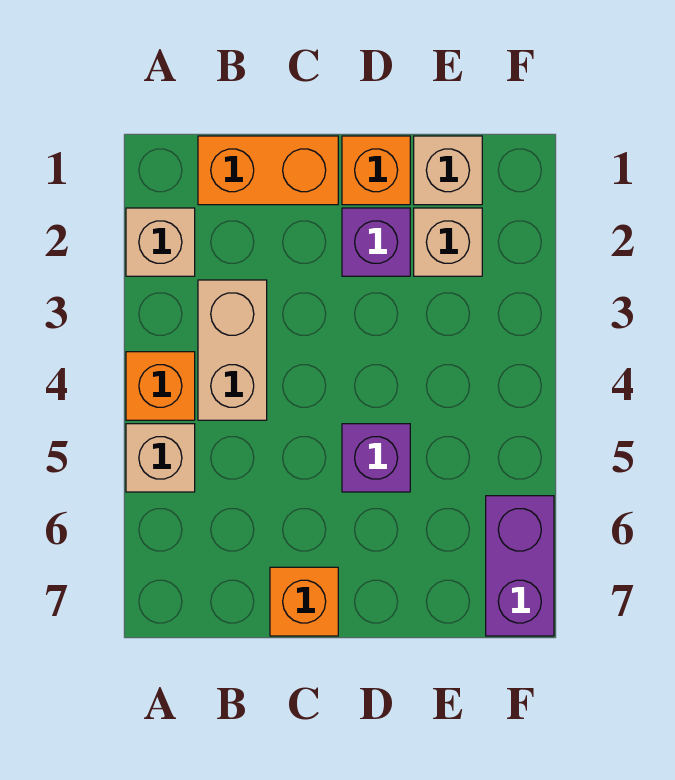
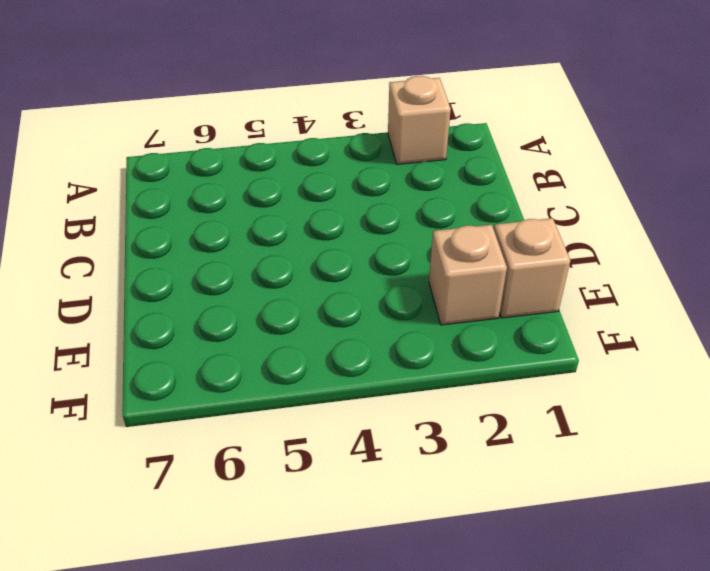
none -> orange 1x1 brick [126,352,195,420]
none -> tan 1x1 brick [126,424,195,492]
none -> orange 1x2 brick [198,136,338,205]

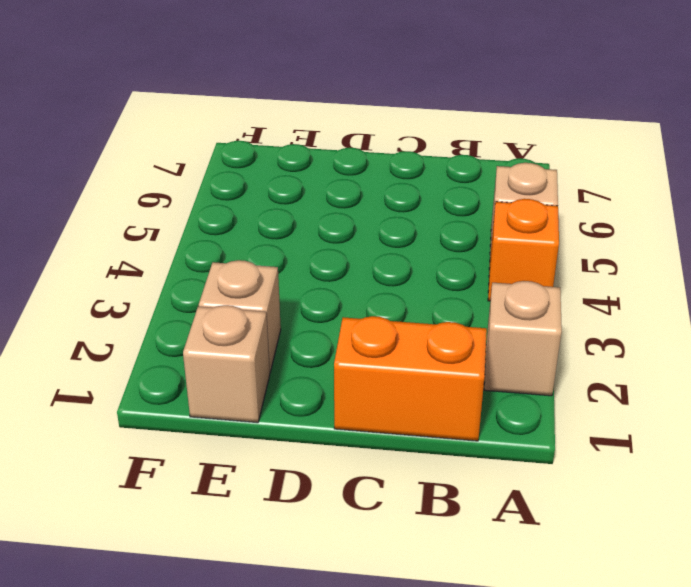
none -> tan 1x2 brick [198,280,267,420]
none -> orange 1x1 brick [270,567,338,636]
none -> orange 1x1 brick [342,136,410,205]

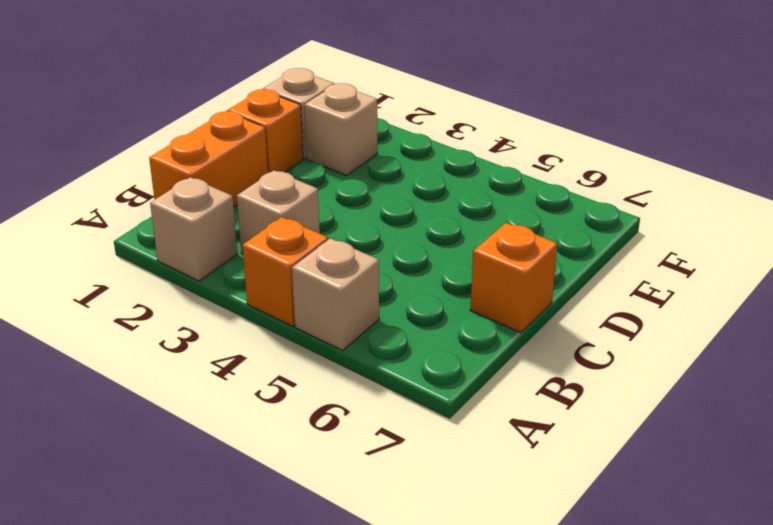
tan 1x1 brick [237,170,320,254] -> tan 1x2 brick [198,280,267,420]
none -> purple 1x1 brick [342,208,410,276]
none -> purple 1x1 brick [342,424,410,492]
none -> purple 1x2 brick [486,496,554,636]

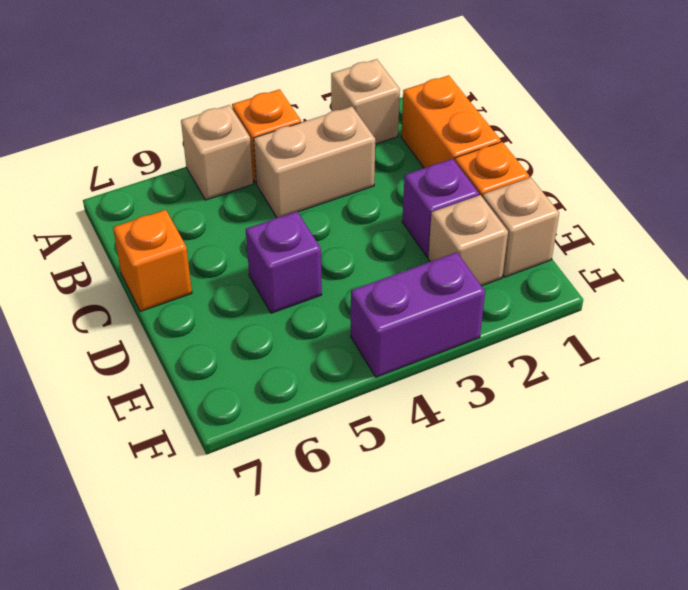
purple 1x2 brick [351,252,485,377] -> purple 1x2 brick moved to [486,496,554,636]

